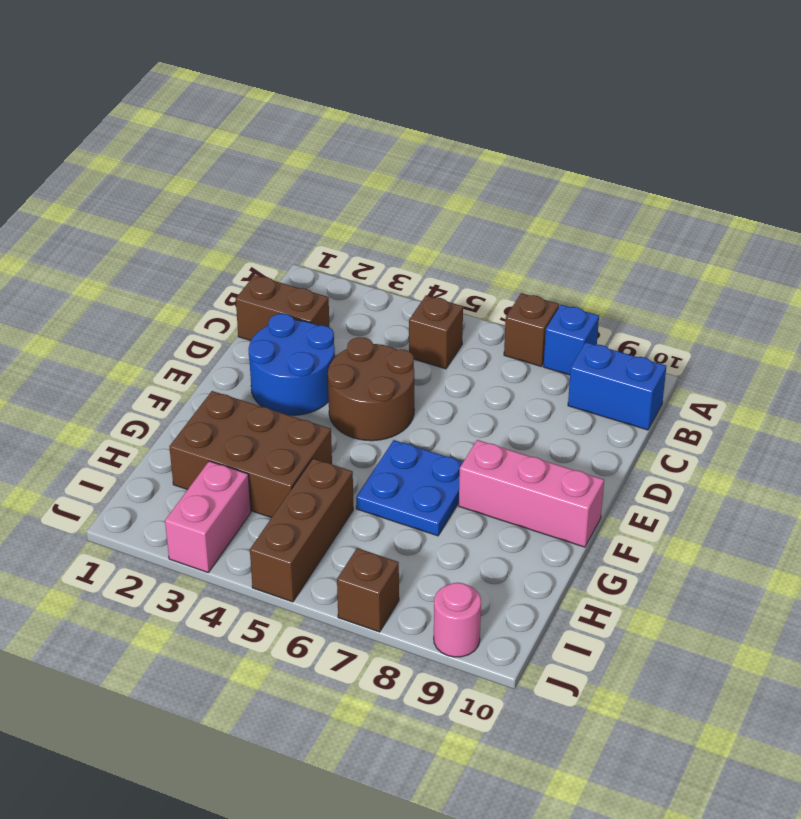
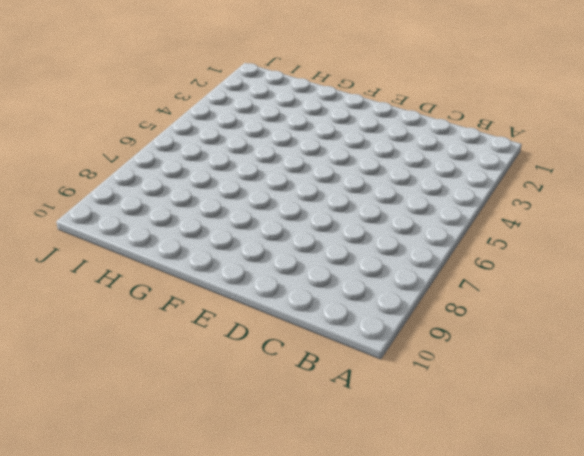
none -> brown 1x1 brick [504,293,559,367]
none -> blue 1x1 brick [544,305,599,375]
none -> brown 1x1 brick [409,295,463,369]

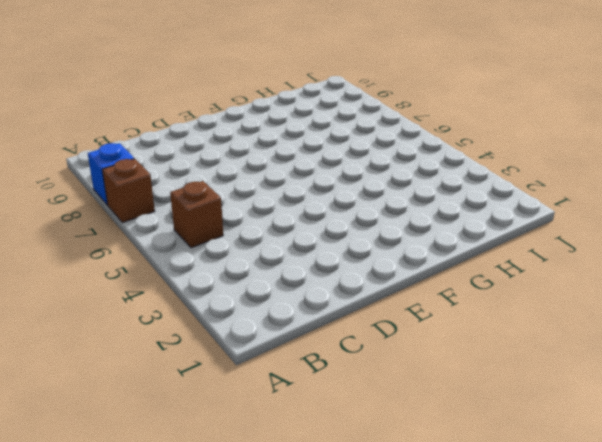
none -> blue 1x2 brick [568,342,667,430]
none -> brown 1x2 brick [236,275,329,341]
none -> blue 2x2 round brick [248,314,335,415]

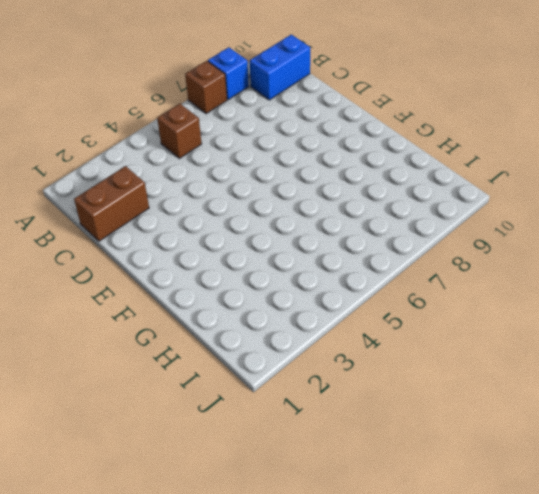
none -> blue 2x2 round brick [248,314,335,415]
none -> brown 2x2 round brick [328,337,414,441]
none -> blue 2x2 plate [356,440,463,536]

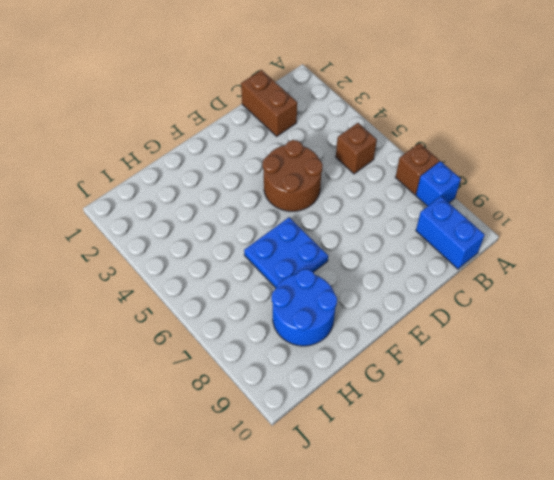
blue 2x2 round brick [272,269,337,346] -> blue 2x2 round brick moved to [248,314,335,415]
none -> pink 1x3 brick [459,440,604,547]
none -> brown 2x3 brick [169,391,332,518]
none -> brown 1x3 brick [250,459,353,602]

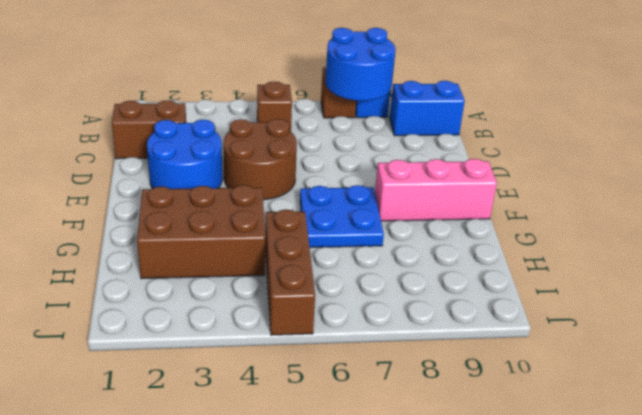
blue 2x2 round brick [326,28,396,101] -> none
none -> pink 1x2 brick [165,461,251,572]
none -> brown 1x1 brick [337,548,399,632]
none -> pink 1x1 round brick [434,583,481,657]

